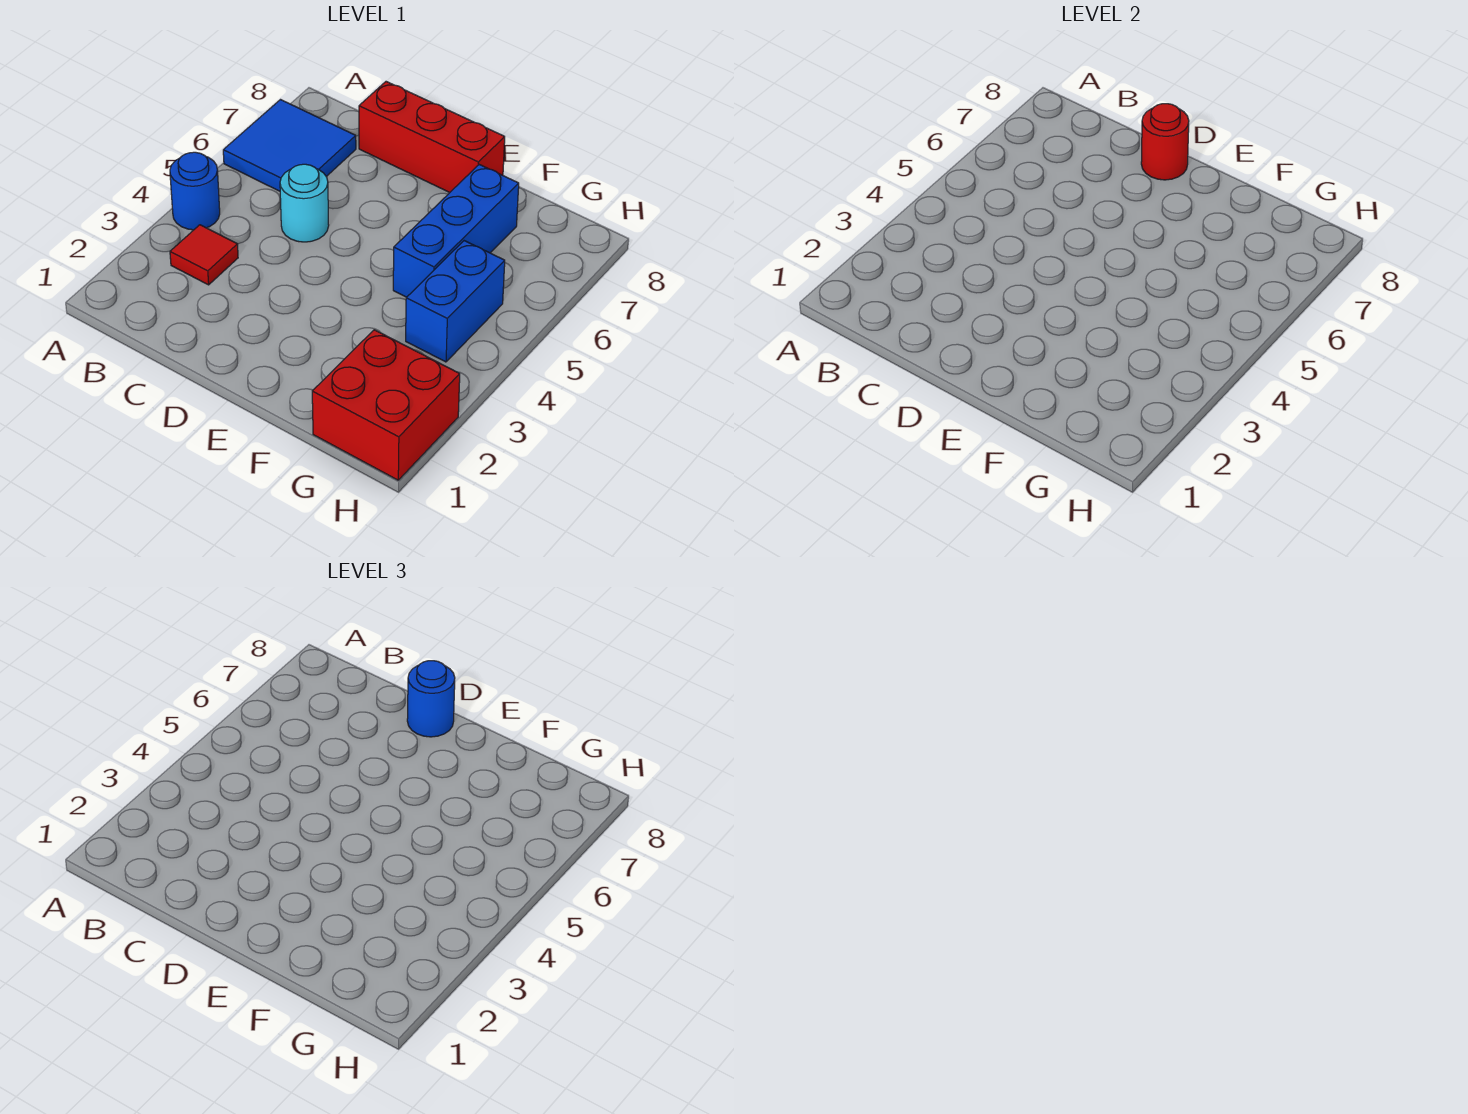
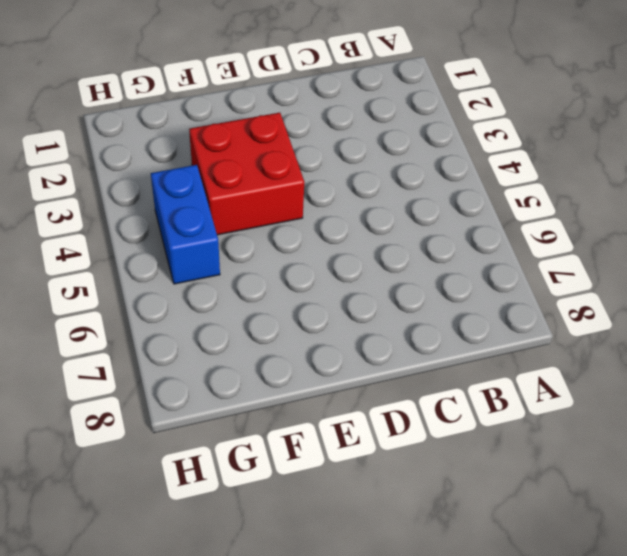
red 2x2 brick [189,113,304,235] -> red 2x2 brick moved to [312,330,460,480]
none -> blue 1x1 round brick [170,152,220,230]
none -> blue 2x2 tile [223,100,356,191]

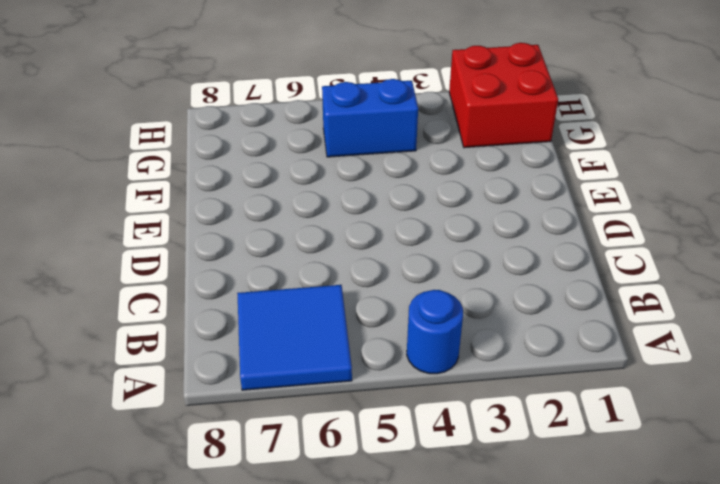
none -> red 1x1 tile [170,225,238,285]
none -> cyan 1x1 round brick [280,164,329,242]

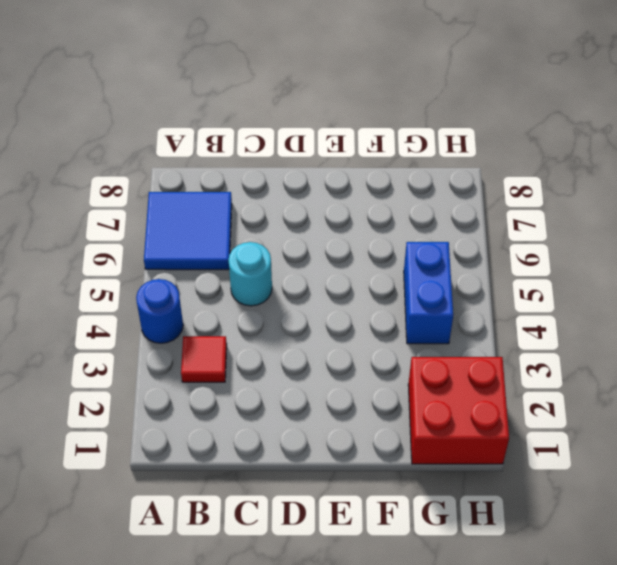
none -> red 1x3 brick [359,82,505,192]
none -> blue 1x3 brick [393,165,519,297]

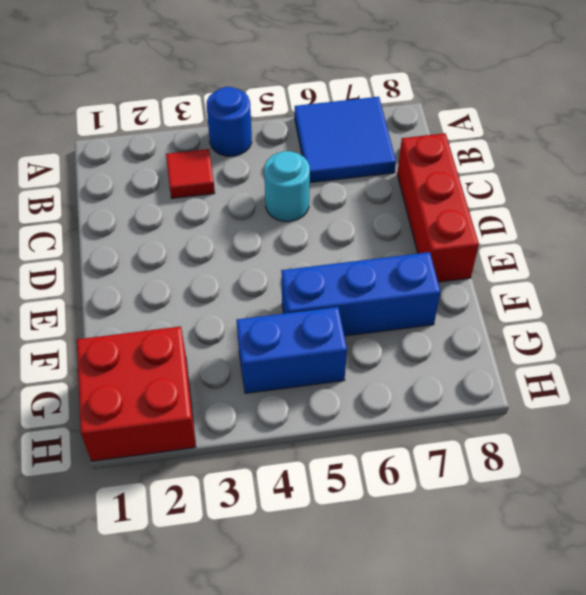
none -> red 1x1 round brick [1141,104,1189,180]
none -> blue 1x1 round brick [407,661,455,737]

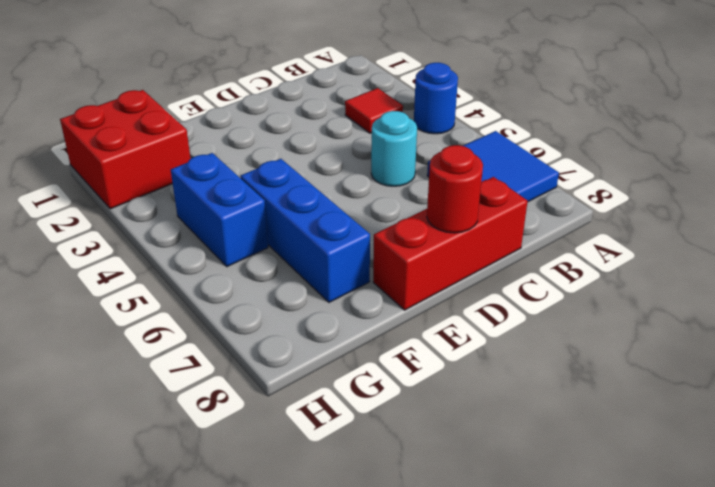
none -> blue 1x1 round brick [407,661,455,737]

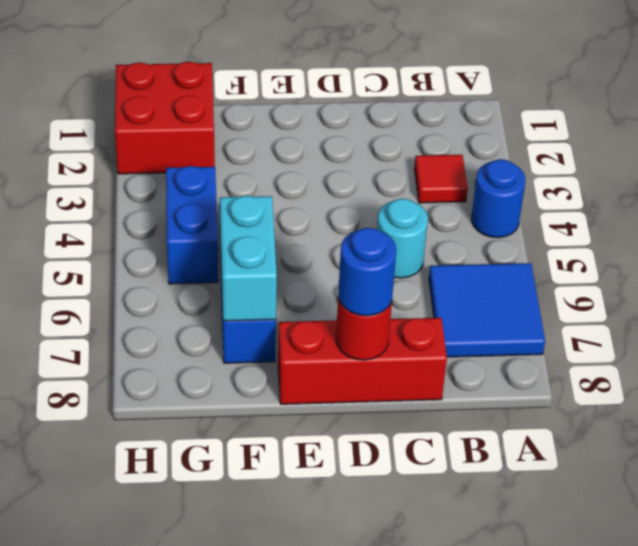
cyan 1x2 brick [220,196,277,321] -> none

